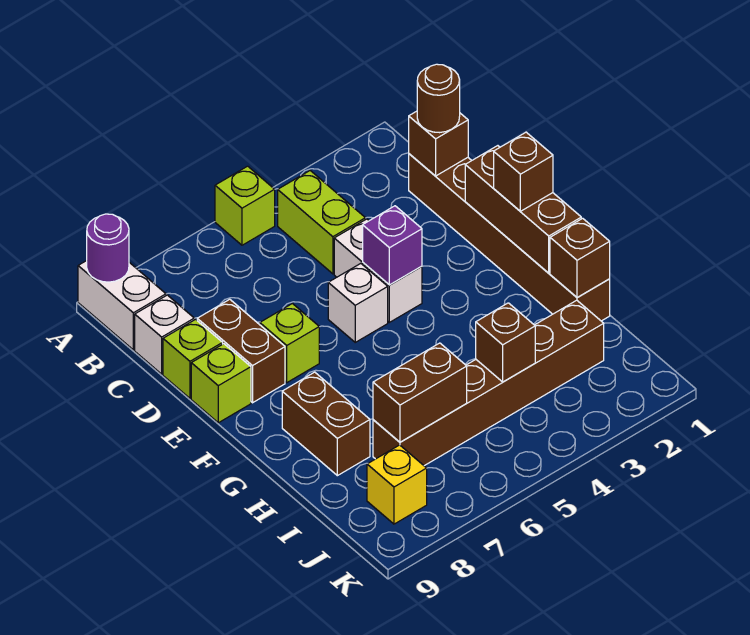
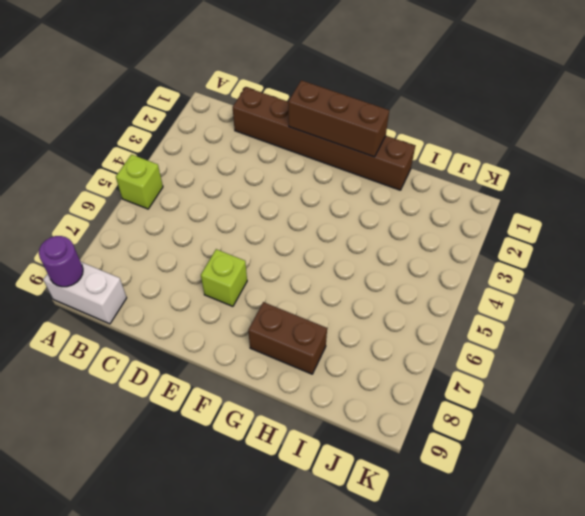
none -> lime 1x2 brick [278,171,365,274]
none -> white 1x1 brick [135,295,194,374]
none -> white 1x2 brick [334,219,422,322]

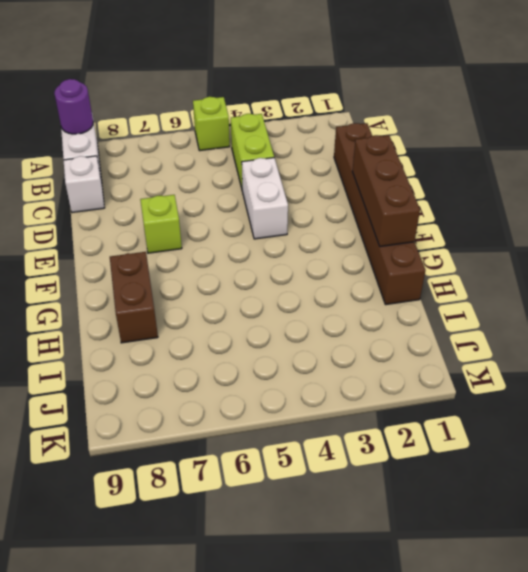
none -> brown 1x2 brick [197,299,285,403]
none -> lime 1x1 brick [163,319,223,398]
none -> white 1x1 brick [328,263,388,342]

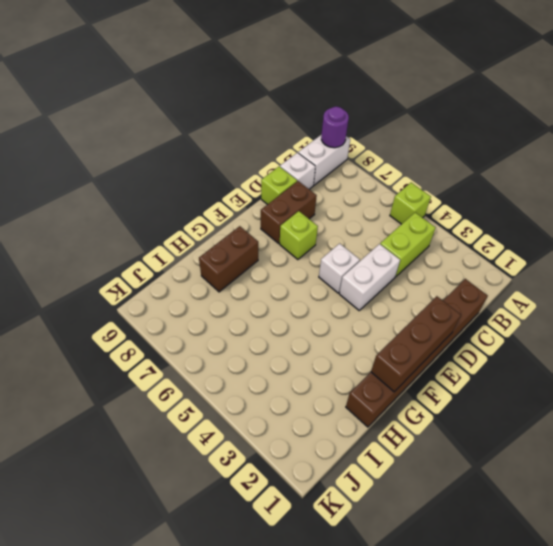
none -> lime 1x1 brick [191,344,251,423]
none -> brown 1x6 brick [373,300,604,466]
none -> yellow 1x1 brick [367,445,427,524]

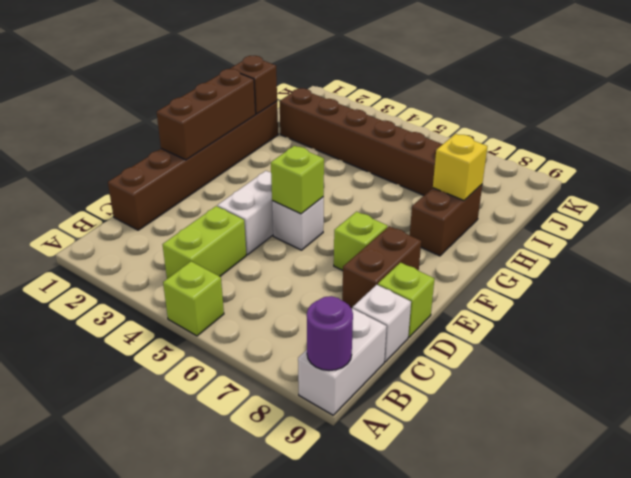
lime 1x1 brick [271,146,324,214] -> lime 1x1 brick moved to [191,344,251,423]
yellow 1x1 brick [433,134,487,200] -> yellow 1x1 brick moved to [367,445,427,524]
none -> brown 1x1 brick [409,111,468,176]
none -> purple 1x1 brick [363,206,422,285]
none -> brown 1x1 brick [476,303,535,382]

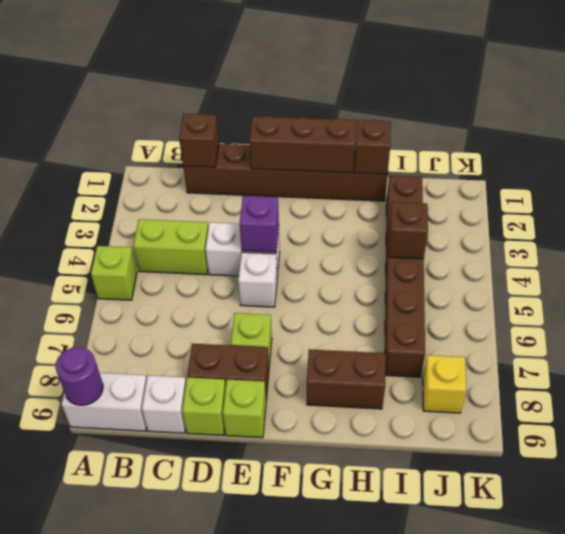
none -> brown 1x2 brick [373,343,467,442]
none -> brown 1x1 round brick [417,64,460,133]
none -> brown 1x1 brick [494,132,553,211]

